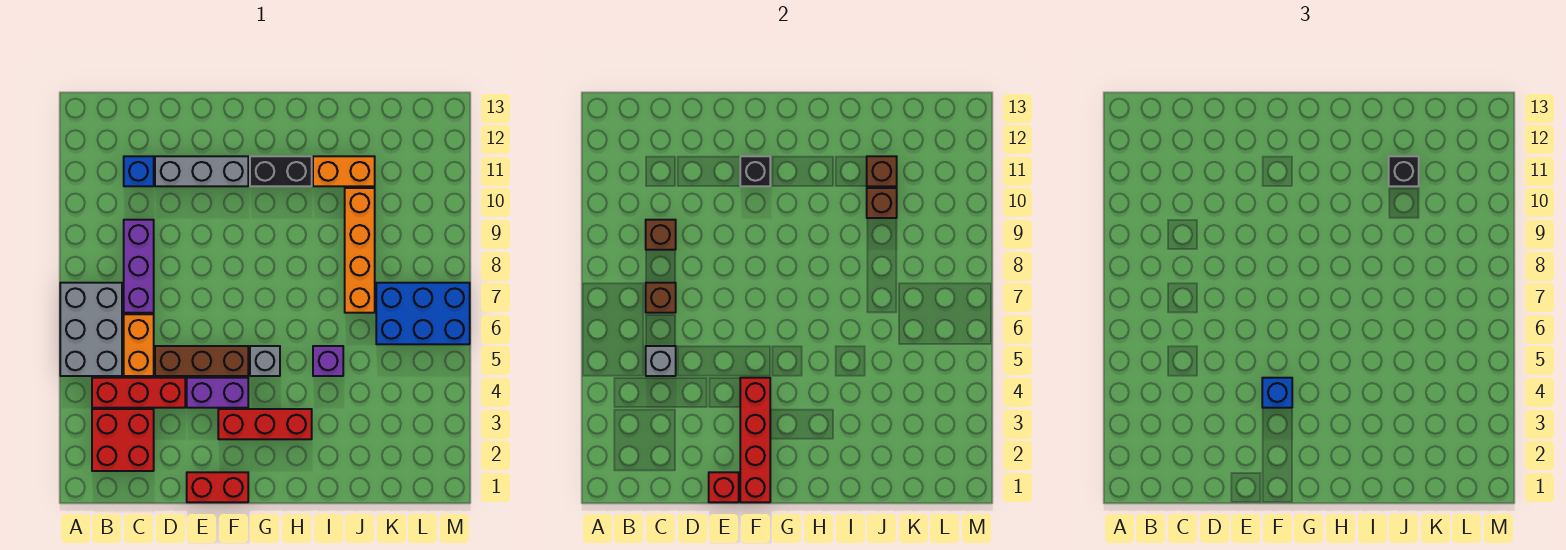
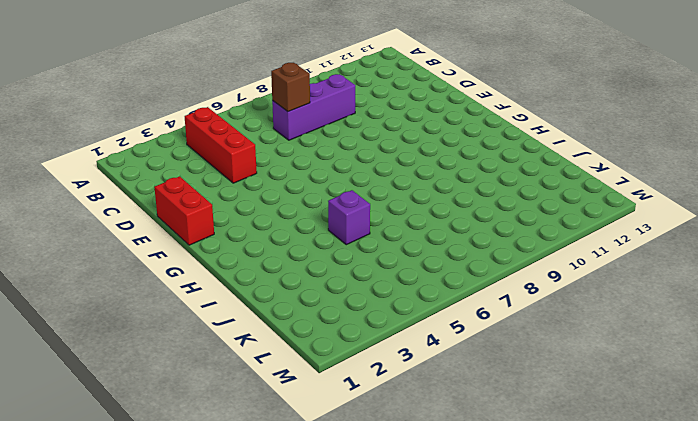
none -> grey 2x3 brick [60,283,122,376]
none -> red 2x2 brick [92,409,154,471]
none -> orange 1x2 brick [124,314,154,376]

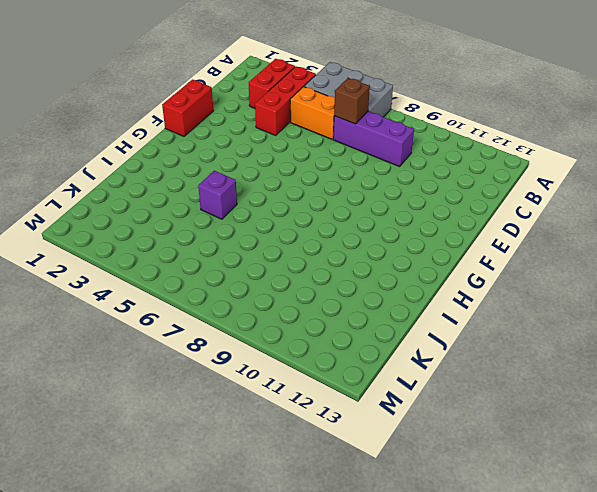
red 1x2 brick [248,59,295,108] -> red 2x2 brick [92,409,154,471]
none -> blue 1x1 brick [124,156,154,186]
none -> brown 1x3 brick [155,346,248,376]
none -> grey 1x3 brick [155,156,248,186]

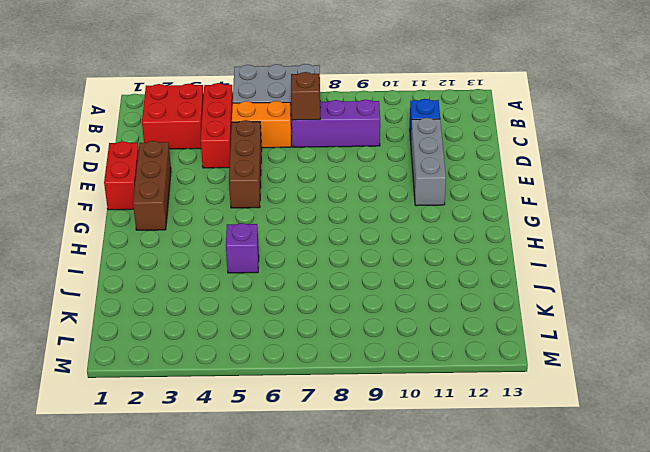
brown 1x3 brick [133,141,171,230] -> none
none -> purple 1x2 brick [187,378,248,408]
none -> red 1x3 brick [218,409,312,439]
none -> grey 1x1 brick [250,346,280,376]

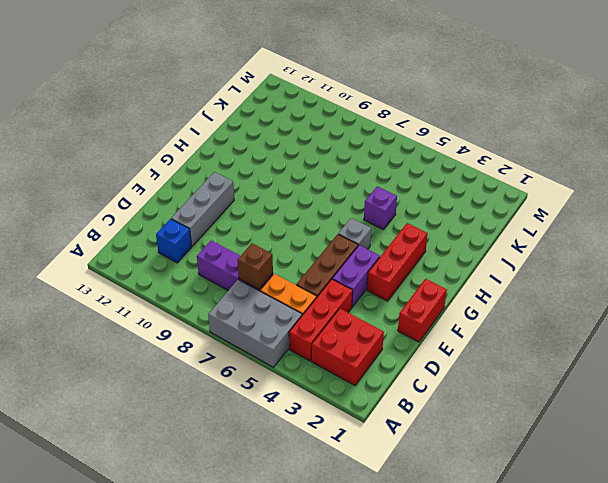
none -> black 1x2 brick [250,156,312,186]
none -> orange 1x2 brick [313,156,375,186]
none -> orange 1x4 brick [345,188,375,313]

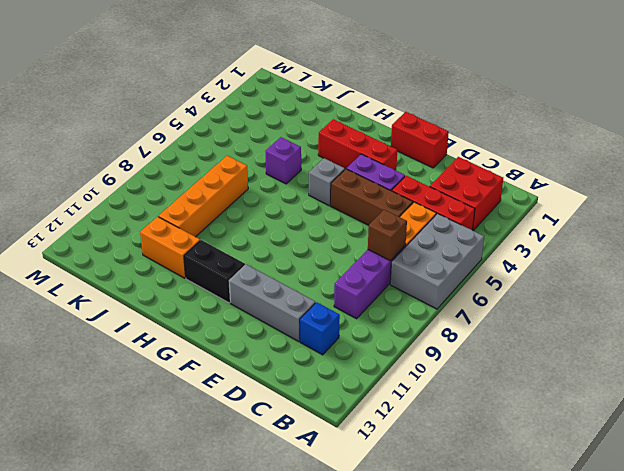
none -> blue 2x3 brick [376,283,470,344]
none -> grey 1x1 brick [646,346,676,376]
none -> brown 1x1 brick [646,220,676,250]

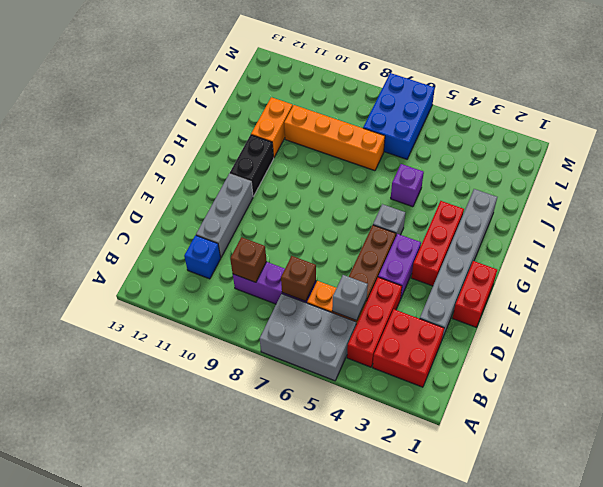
grey 1x6 brick [420,189,497,339] -> none
none -> red 1x1 brick [709,472,739,502]
none -> red 1x4 brick [740,378,770,502]
none -> black 1x1 brick [740,156,770,186]

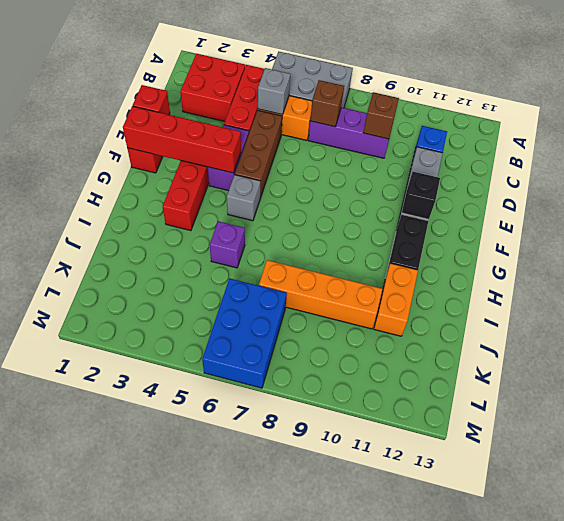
none -> brown 1x1 brick [867,188,897,218]
none -> brown 1x1 brick [867,156,897,186]
none -> blue 1x1 brick [1262,378,1292,408]

